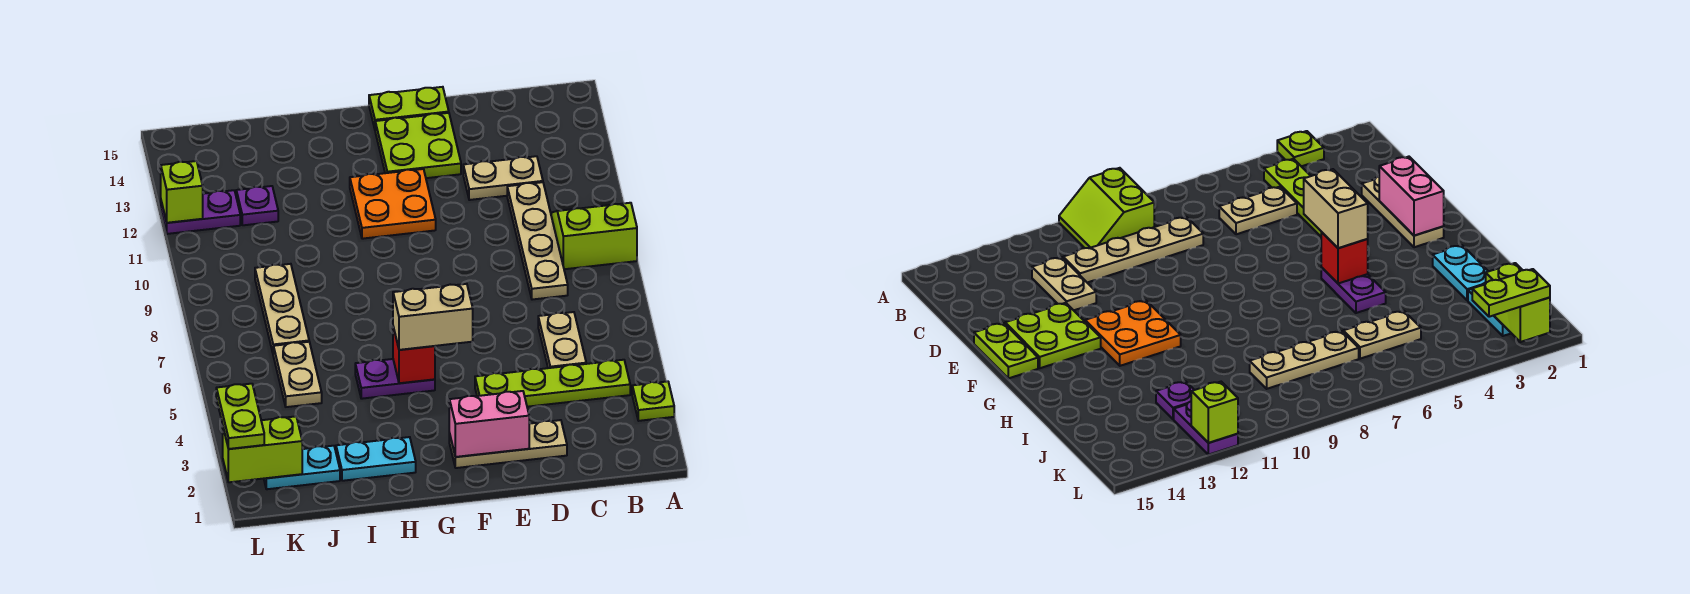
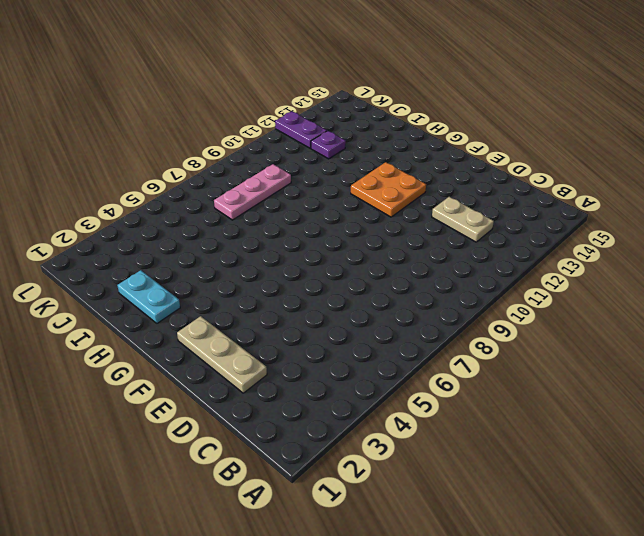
pink 1x3 plate [214,164,291,220] -> tan 1x3 plate [255,264,309,352]
none -> lime 1x1 plate [632,381,674,421]
none -> lime 2x2 slope [551,203,637,269]
none -> lime 1x4 plate [475,360,630,407]

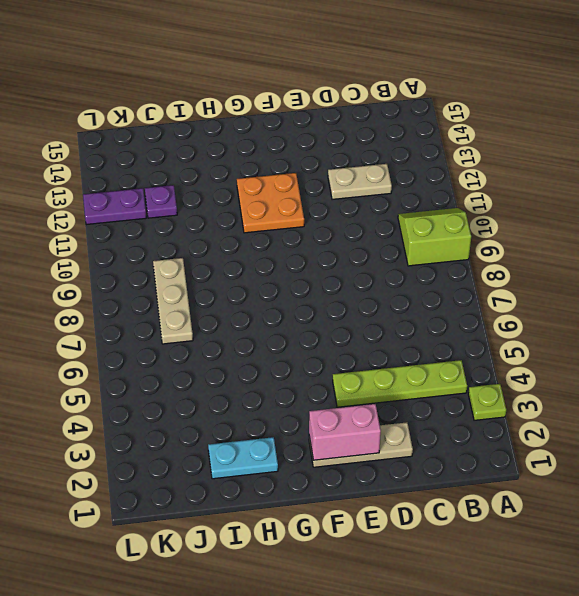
none -> tan 1x2 plate [538,312,586,368]
none -> tan 1x4 plate [507,182,568,300]
none -> lime 2x2 plate [375,113,461,178]

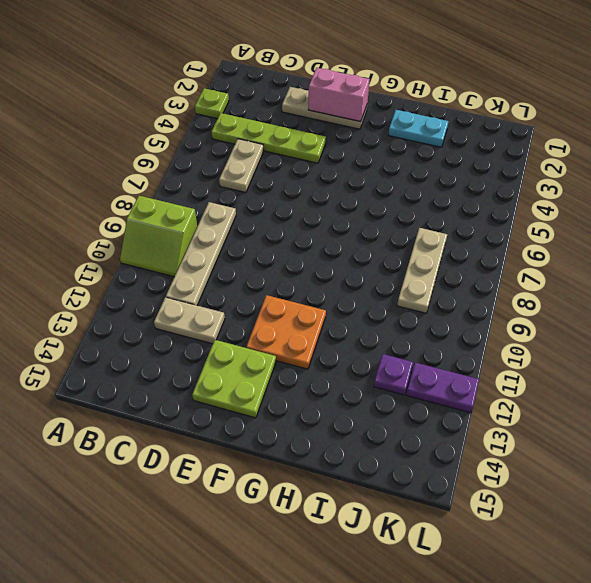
none -> lime 1x2 plate [369,87,449,129]
none -> purple 1x2 plate [355,359,435,399]
none -> cyan 1x2 plate [264,446,340,489]

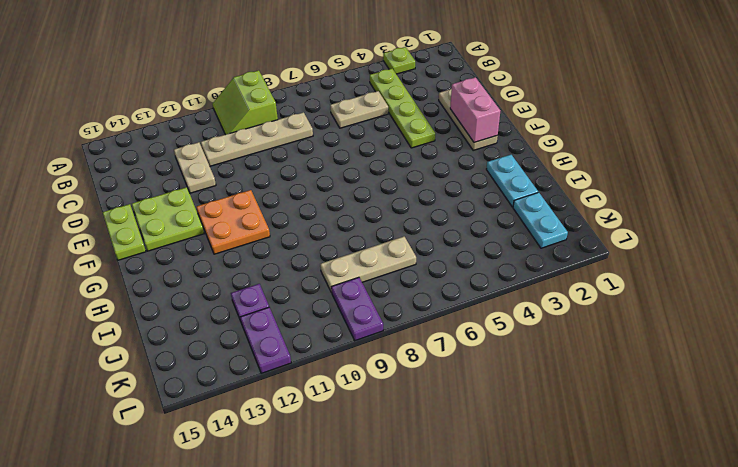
purple 1x2 plate [331,277,383,341] -> purple 1x2 plate moved to [355,359,435,399]
none -> tan 1x2 plate [273,342,322,407]
none -> red 1x1 brick [393,327,435,383]
none -> lime 1x2 brick [223,416,302,482]

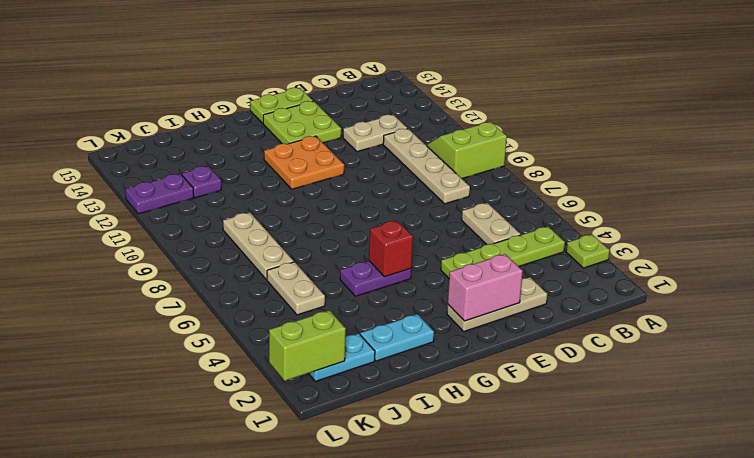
none -> lime 1x1 brick [161,161,203,223]
none -> tan 1x2 brick [393,284,473,350]
none -> lime 1x2 plate [216,384,264,449]

